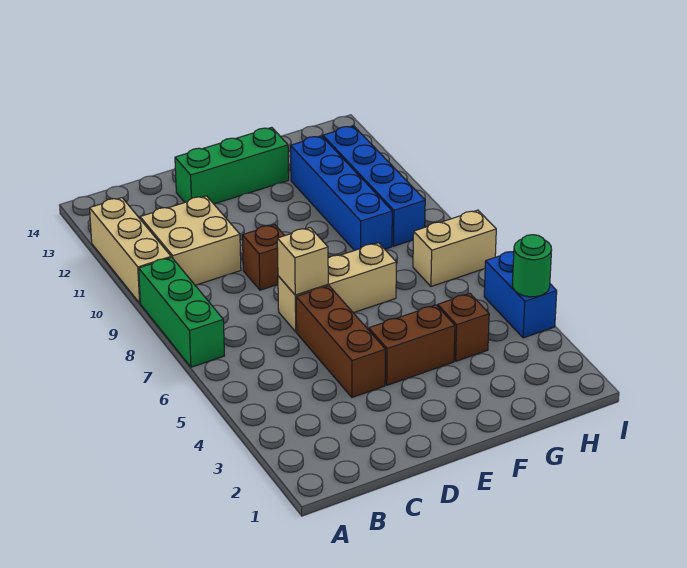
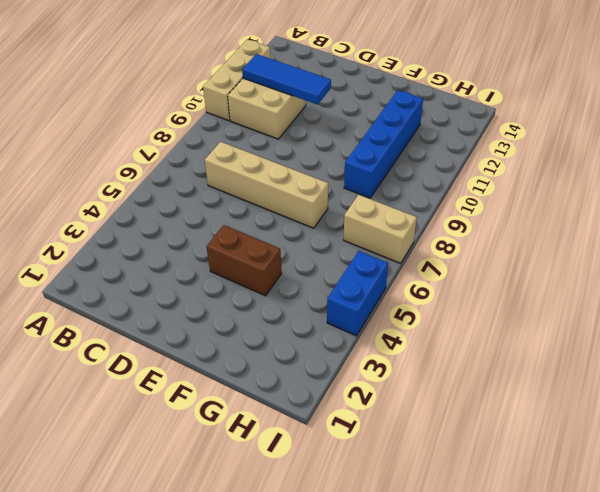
blue 1x3 tile [242,54,331,104] -> none
tan 1x4 brick [205,142,328,228] -> tan 1x3 brick [278,243,396,332]
none -> green 1x3 brick [139,257,225,367]
none -> brown 1x3 brick [296,286,385,397]
none -> brown 1x1 brick [242,224,285,290]

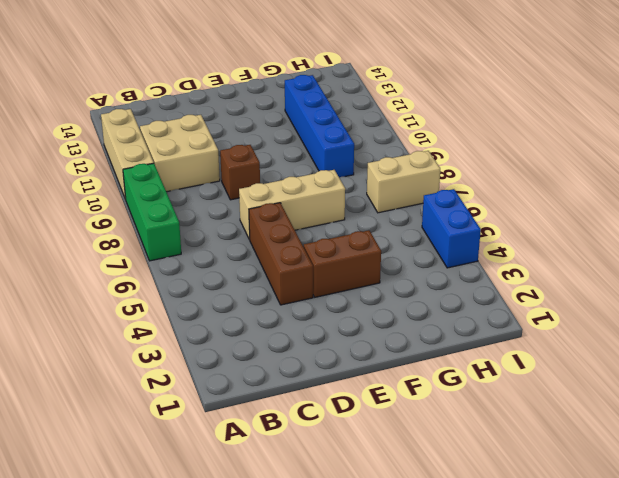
none -> green 1x3 brick [175,127,289,204]
none -> brown 1x1 brick [438,294,489,361]
none -> blue 1x4 brick [323,126,425,246]

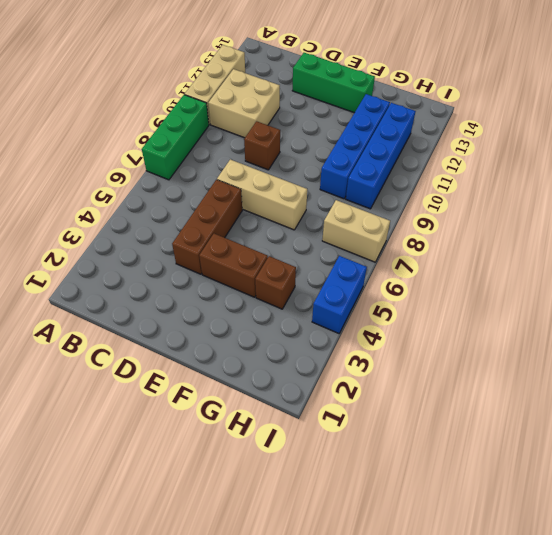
none -> tan 1x1 brick [277,228,328,295]
none -> green 1x1 round brick [512,235,552,297]

